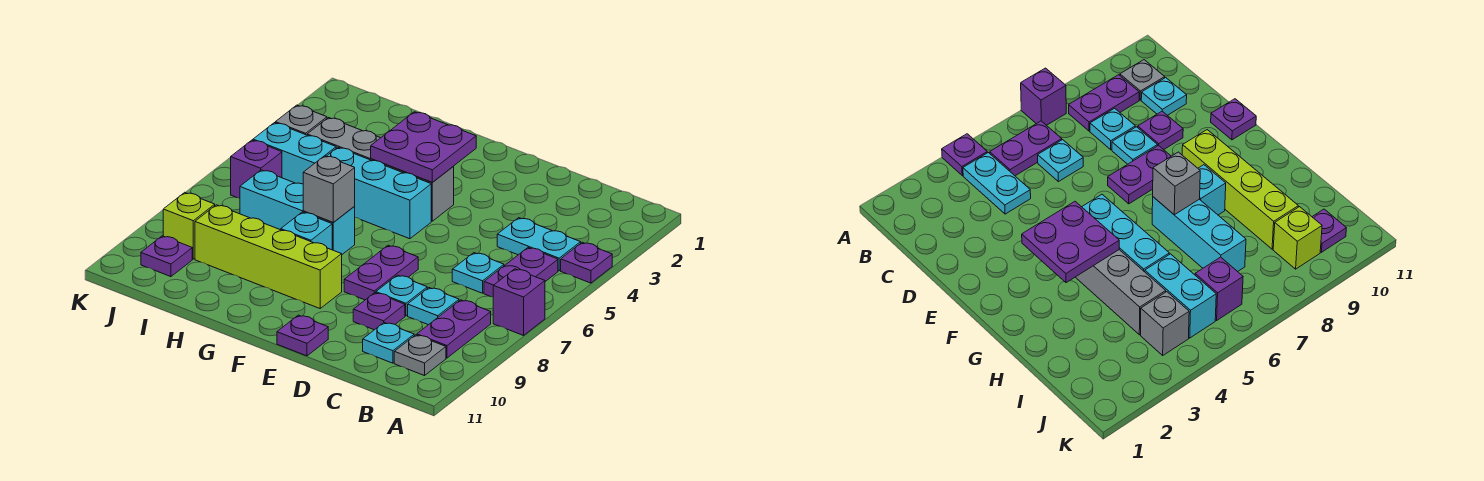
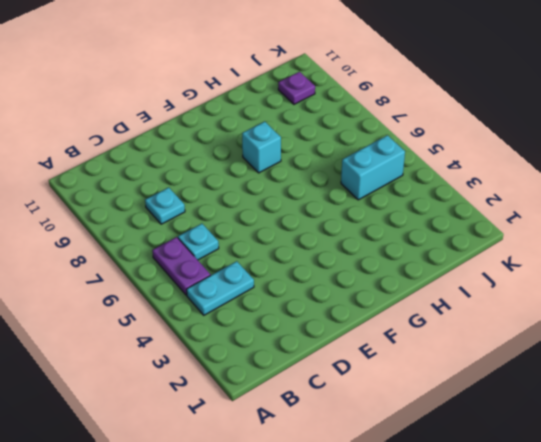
none -> purple 1x1 plate [561,242,612,283]
none -> purple 1x1 brick [493,269,545,336]
none -> purple 1x2 plate [417,300,491,358]

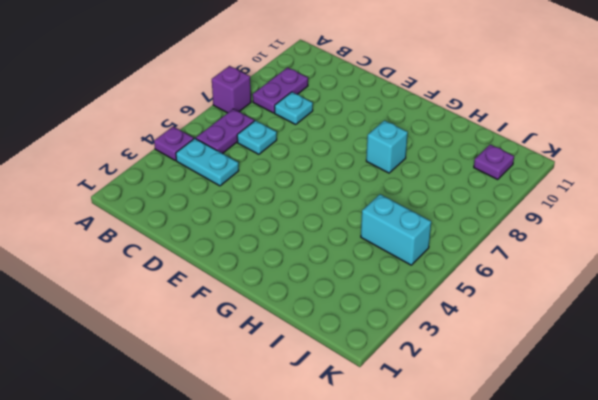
none -> grey 1x1 plate [394,335,446,376]
none -> cyan 1x1 plate [363,323,414,363]
none -> cyan 1x1 plate [376,275,427,316]

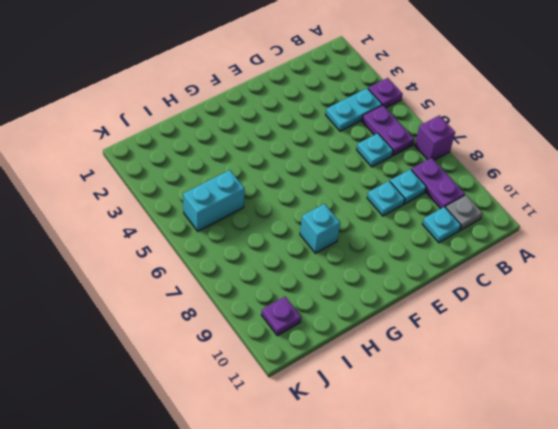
none -> purple 1x1 plate [353,293,405,330]
none -> purple 1x2 plate [344,245,418,300]
none -> purple 1x1 plate [277,315,328,356]

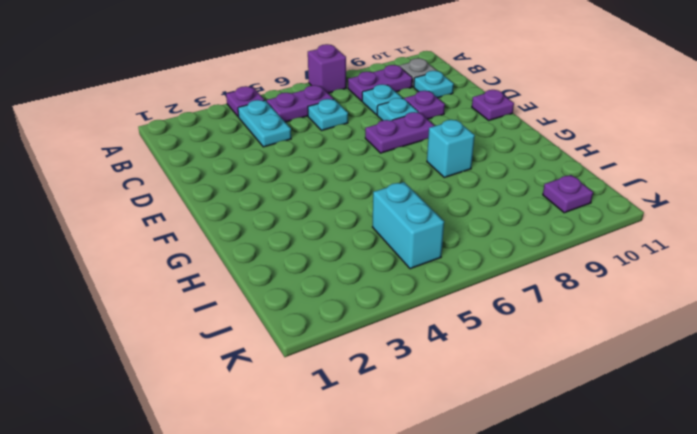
none -> grey 1x4 brick [307,118,454,221]
none -> cyan 1x3 brick [327,147,431,239]
none -> lime 1x4 brick [195,205,342,308]

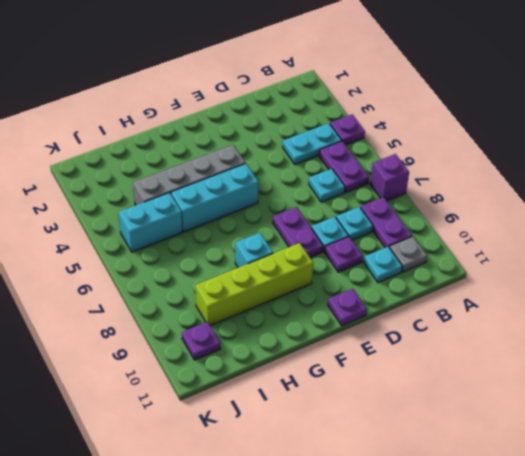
none -> cyan 1x3 brick [240,170,355,254]
none -> grey 1x1 brick [275,105,327,135]
none -> purple 1x1 brick [231,140,282,198]

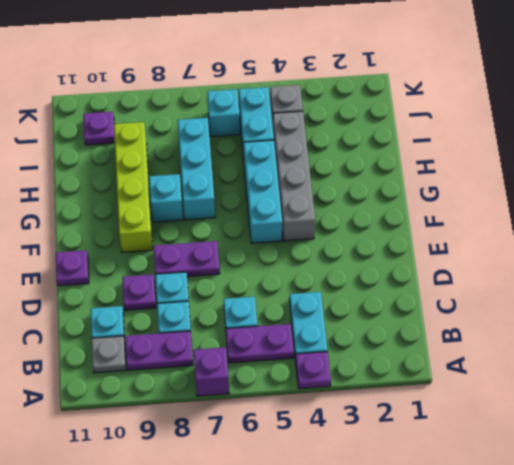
cyan 1x1 brick [207,89,240,137] -> purple 1x1 brick [231,140,282,198]
none -> lime 1x1 brick [163,192,215,259]
none -> purple 2x2 plate [371,112,476,182]
none -> grey 1x1 brick [303,156,355,222]

